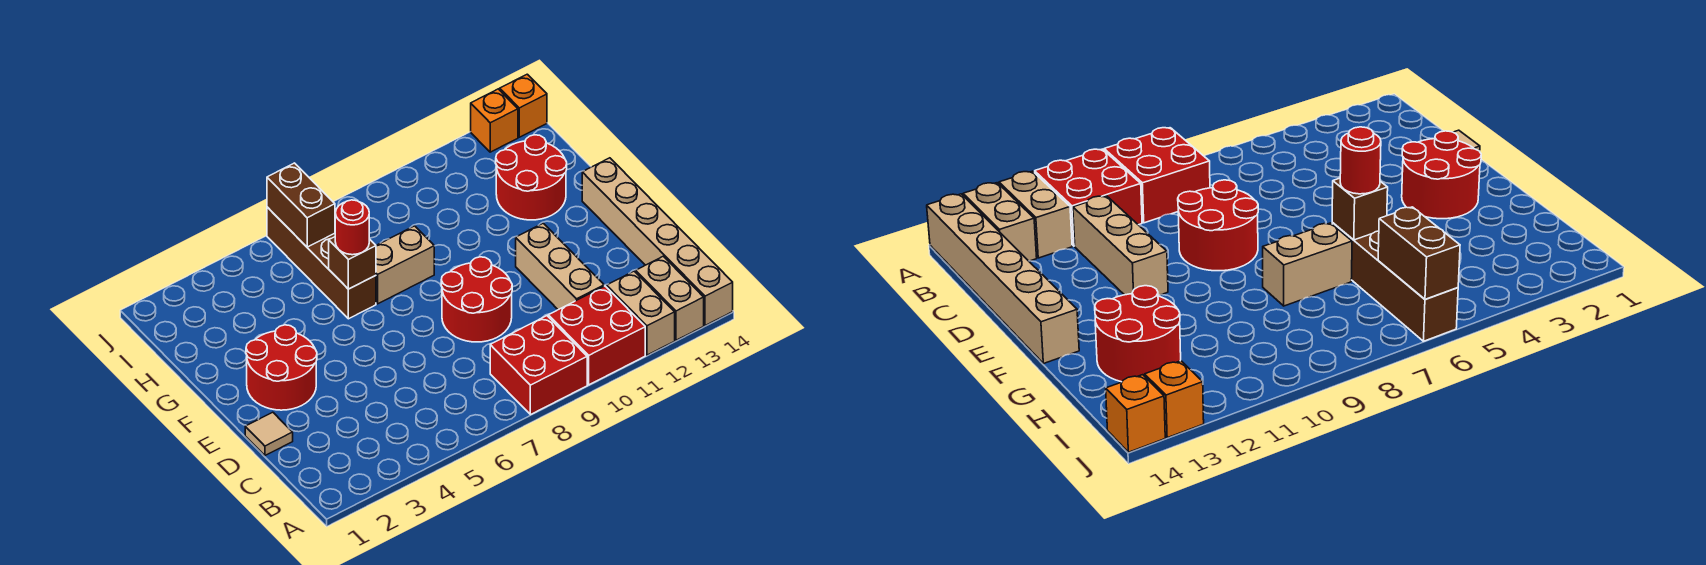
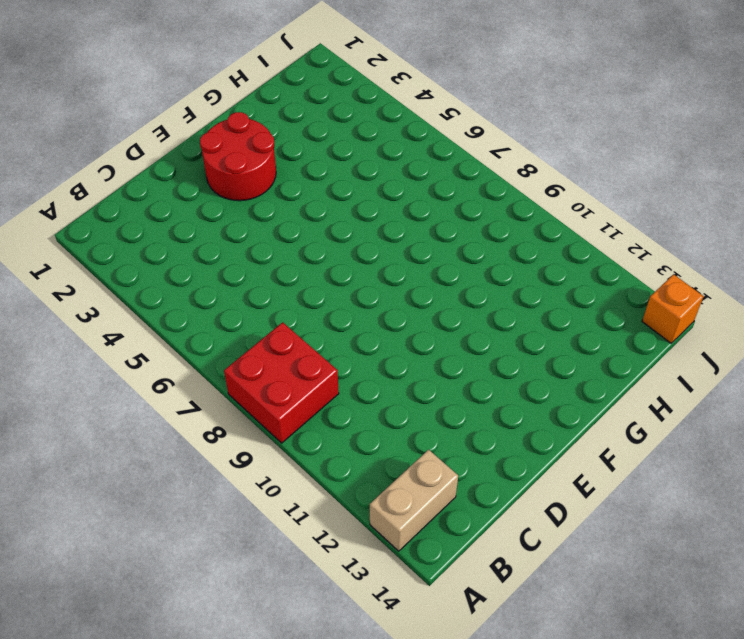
none -> red 2x2 brick [548,286,645,385]
none -> tan 1x2 brick [607,271,675,355]
none -> tan 1x6 brick [582,158,733,326]

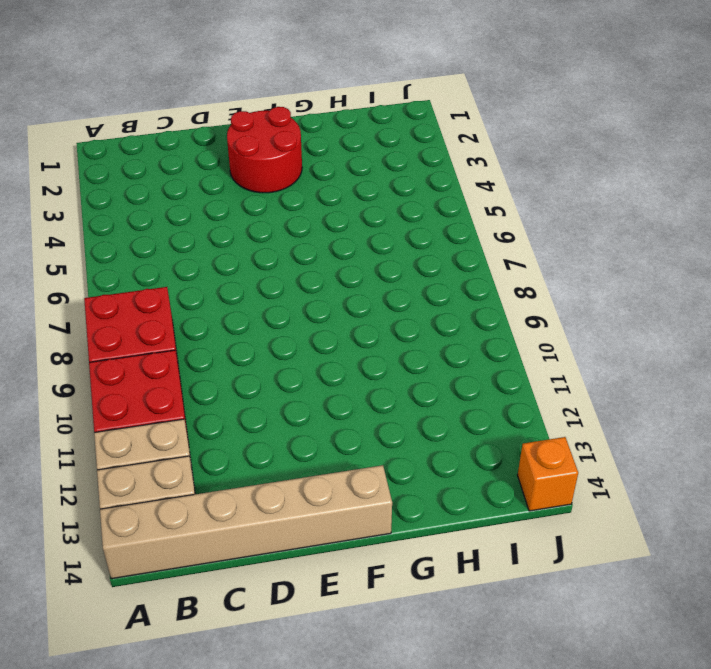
none -> tan 1x3 brick [516,223,604,310]
none -> tan 1x1 tile [245,412,293,455]
none -> red 2x2 round brick [441,257,512,342]

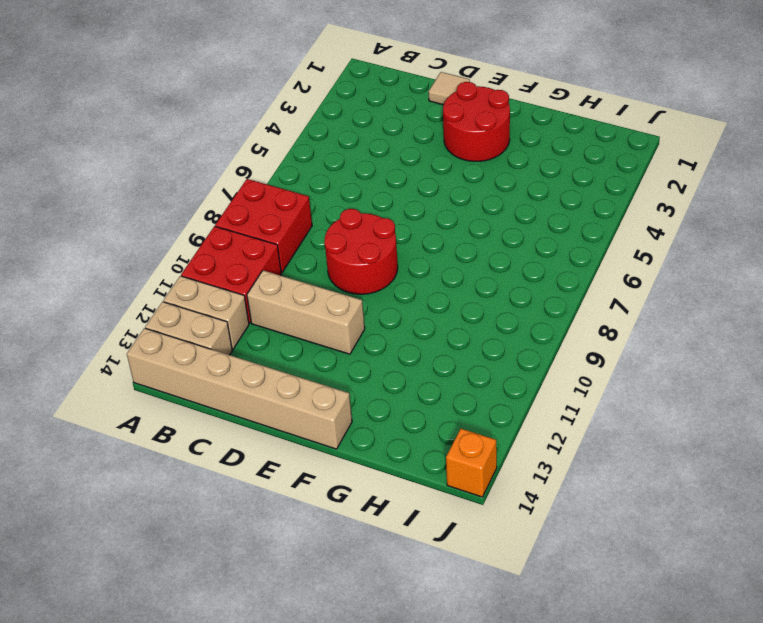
none -> brown 1x4 brick [267,207,376,319]
none -> tan 1x2 brick [376,226,434,304]
none -> red 2x2 round brick [496,135,567,220]

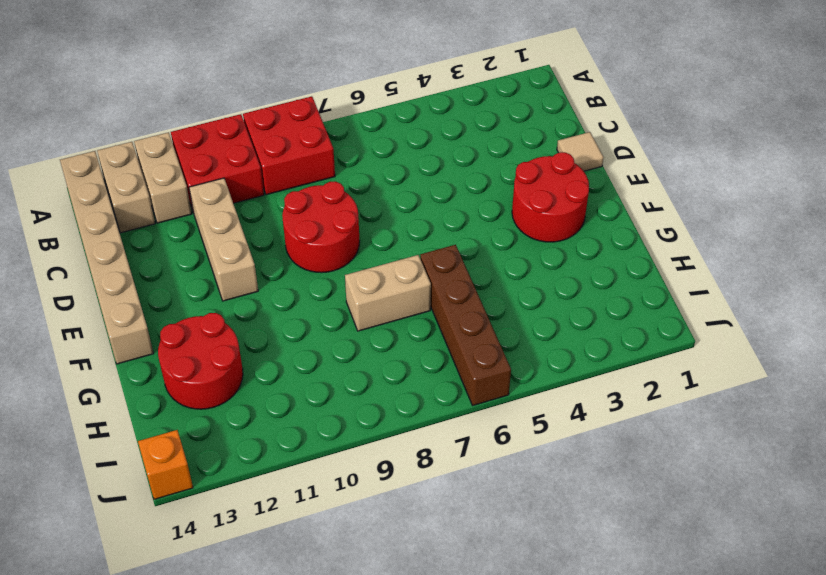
none -> orange 1x1 brick [471,89,518,152]
none -> brown 1x1 brick [329,237,376,289]
none -> brown 1x2 brick [267,163,335,247]

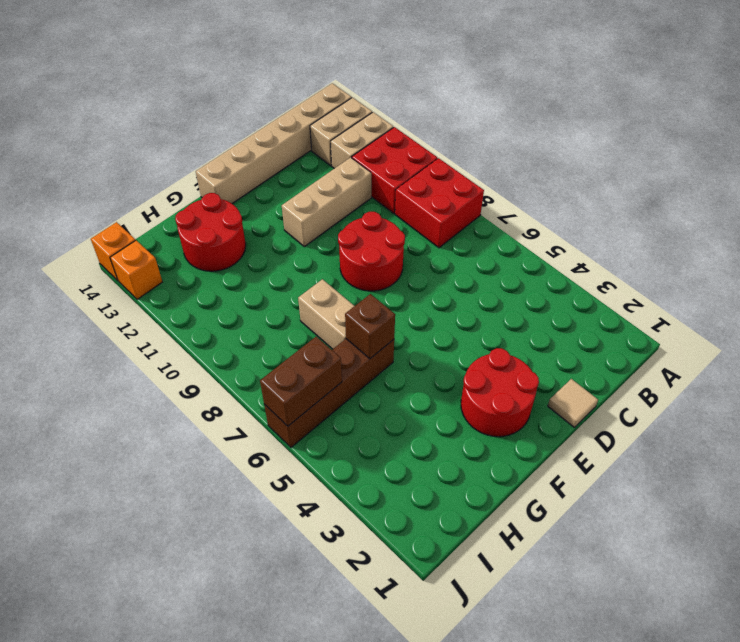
none -> red 1x1 round brick [335,200,369,255]

